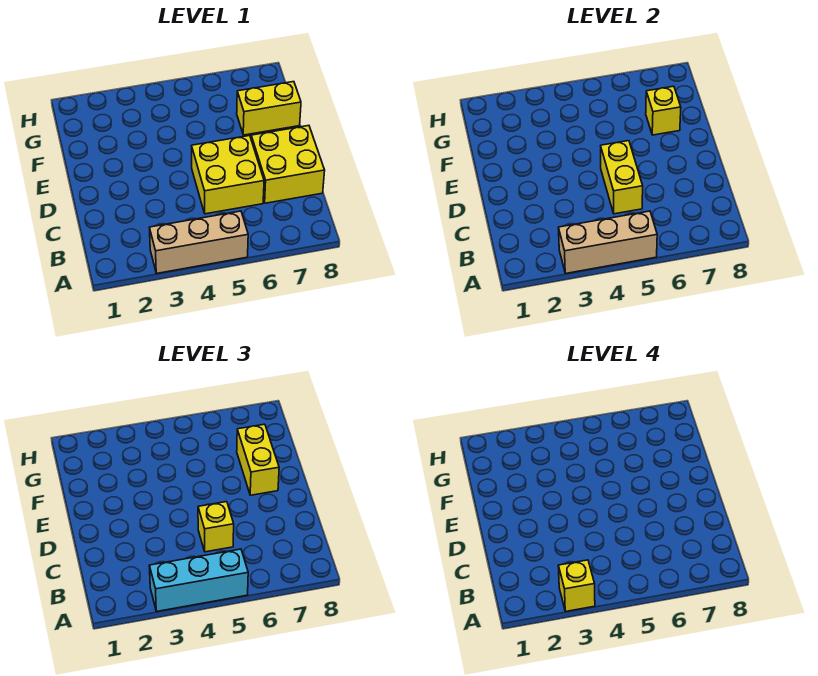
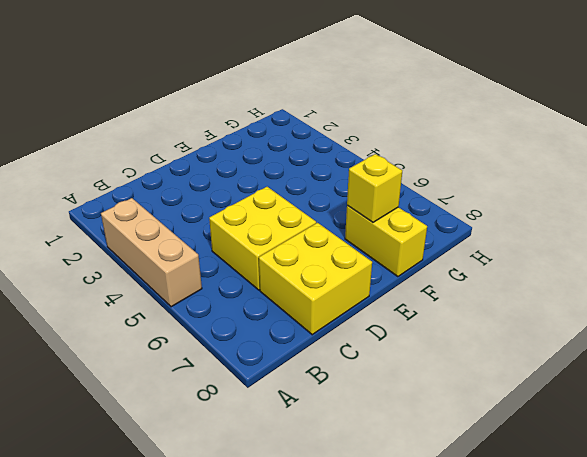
none -> tan 1x3 brick [558,211,657,273]
none -> yellow 1x2 brick [601,141,643,214]

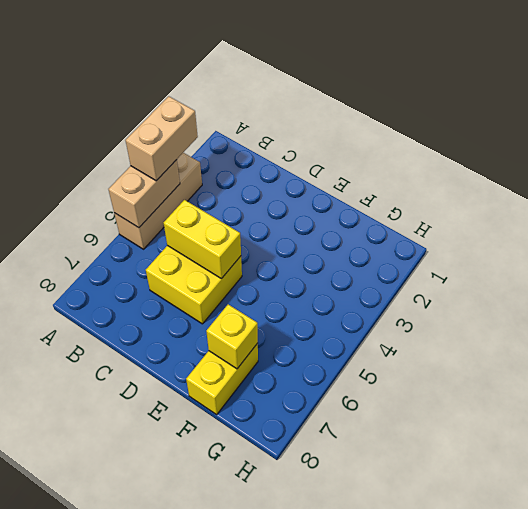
tan 1x2 brick [125,96,198,181] -> cyan 1x3 brick [149,549,248,611]
tan 1x2 brick [108,160,180,228] -> tan 1x3 brick [558,211,657,273]
none -> yellow 2x2 brick [251,126,325,203]
none -> yellow 1x1 brick [198,502,234,552]

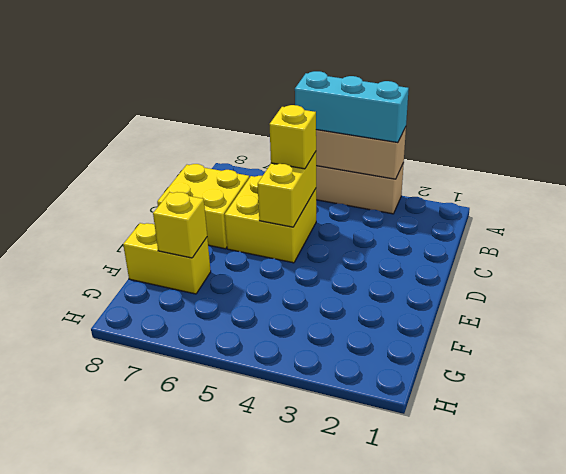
none -> yellow 1x2 brick [237,424,279,495]
none -> yellow 1x1 brick [558,560,595,611]

